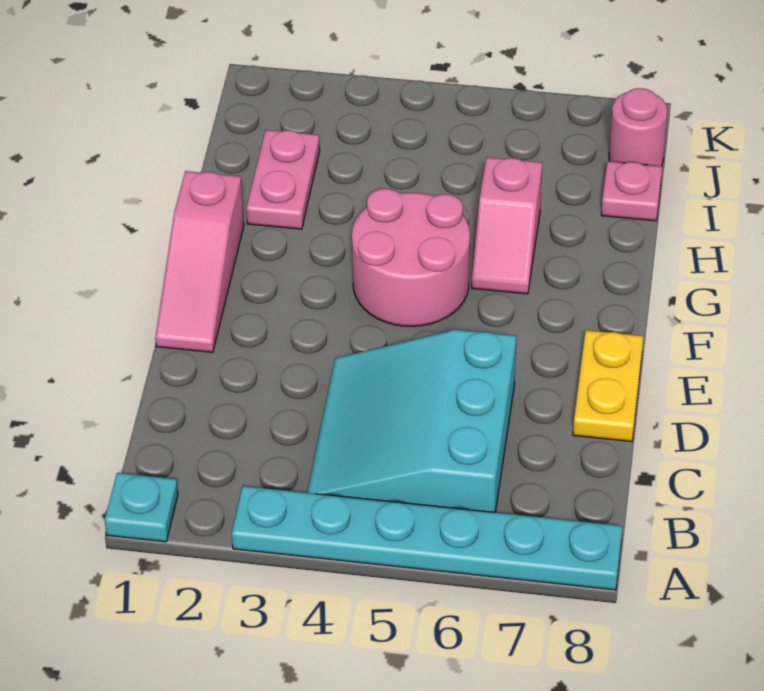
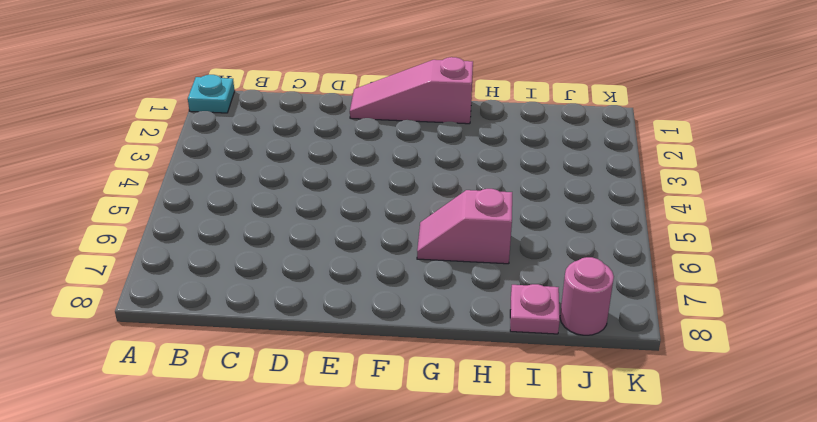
none -> cyan 1x6 plate [232,486,623,590]
none -> cyan 3x3 slope [307,330,516,513]

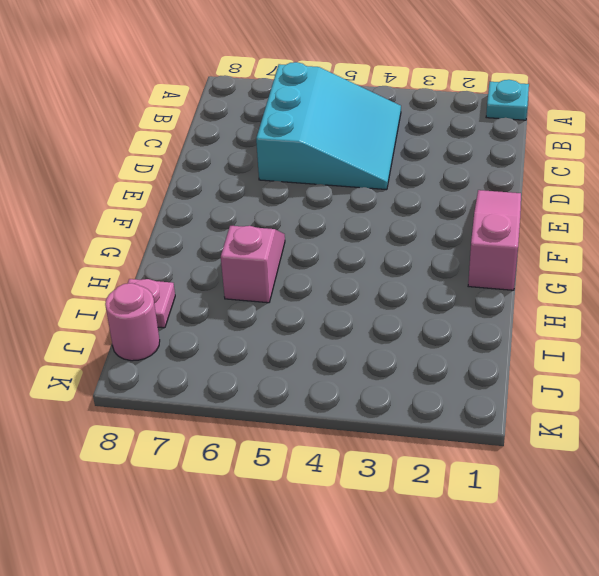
none -> cyan 1x6 plate [232,486,623,590]
none -> yellow 1x2 plate [573,330,644,442]

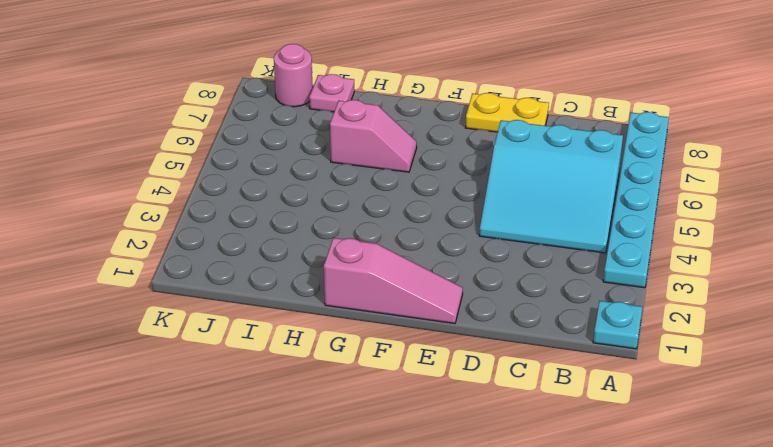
none -> pink 2x2 round brick [352,188,470,326]
none -> pink 1x2 plate [246,130,320,229]

